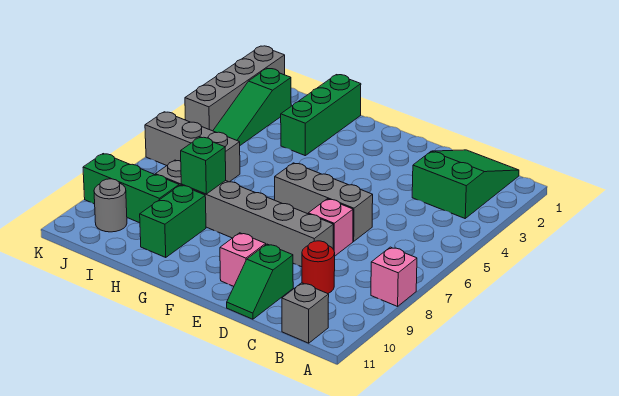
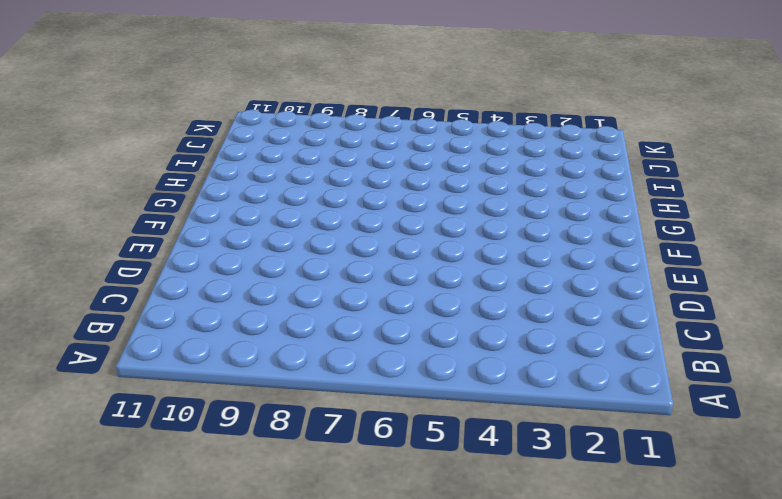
none -> pink 1x1 brick [371,247,417,306]
none -> green 2x3 slope [412,150,519,218]
none -> grey 1x1 brick [282,283,329,343]

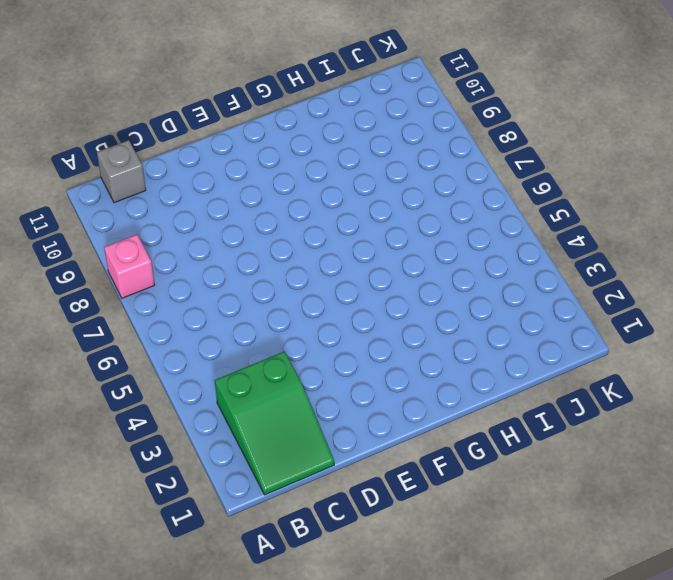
none -> red 1x1 round brick [302,241,335,294]
none -> grey 1x3 brick [275,163,373,241]
none -> pink 1x1 brick [308,199,353,256]

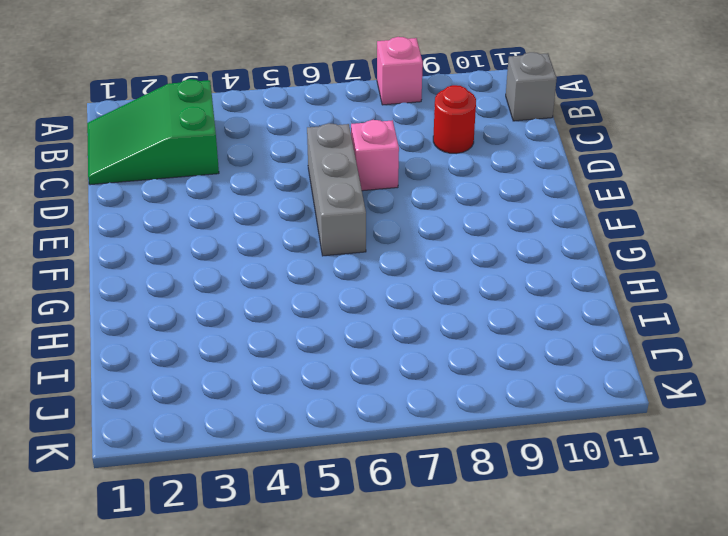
none -> grey 1x6 brick [155,160,333,267]
none -> green 1x2 slope [227,244,293,319]
none -> pink 1x1 brick [220,233,266,286]

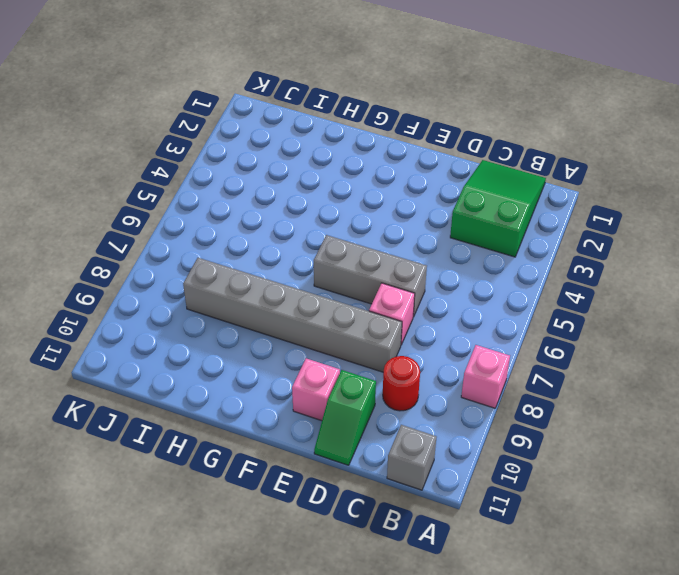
none -> green 1x3 brick [281,75,361,156]
none -> green 1x2 brick [140,185,206,258]
none -> grey 1x3 brick [145,112,240,182]

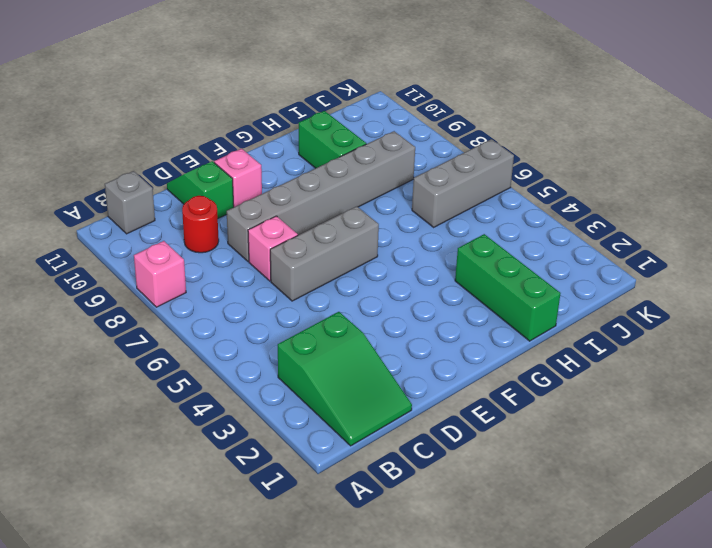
none -> green 1x3 brick [83,154,179,223]
none -> green 1x3 slope [213,69,291,145]
none -> grey 1x1 round brick [94,179,127,232]

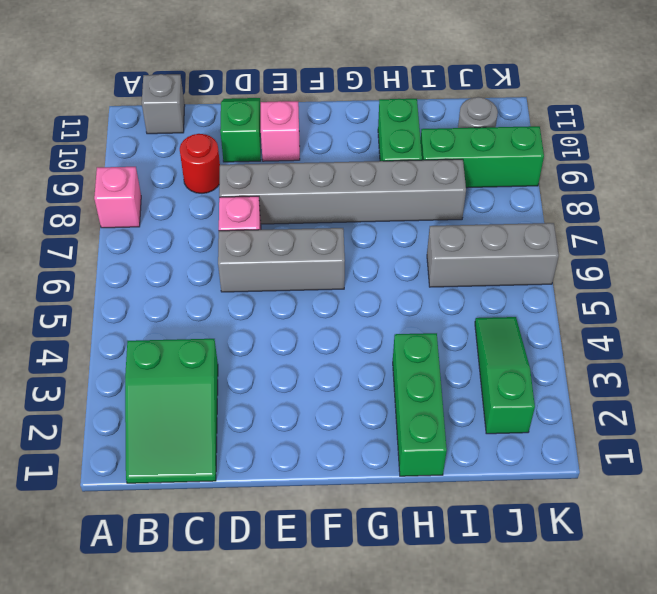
none -> grey 1x4 brick [185,46,285,131]
none -> green 1x1 brick [181,137,226,194]

